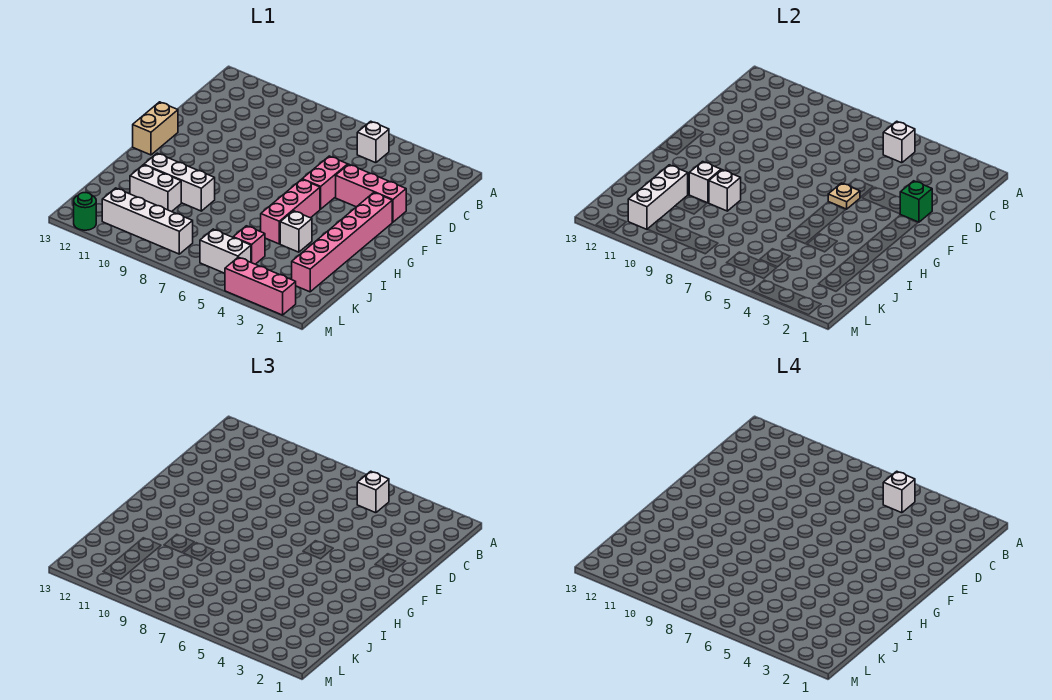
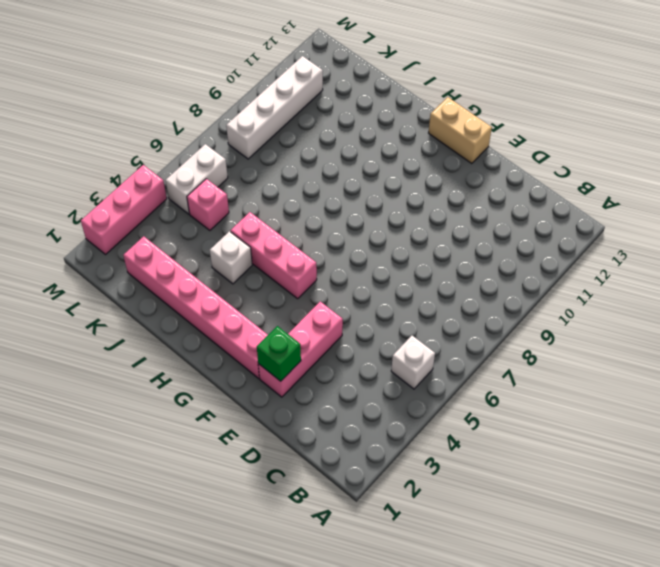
none -> pink 1x2 brick [302,156,348,209]
none -> white 1x3 brick [144,153,215,211]
none -> white 1x2 brick [130,165,181,212]

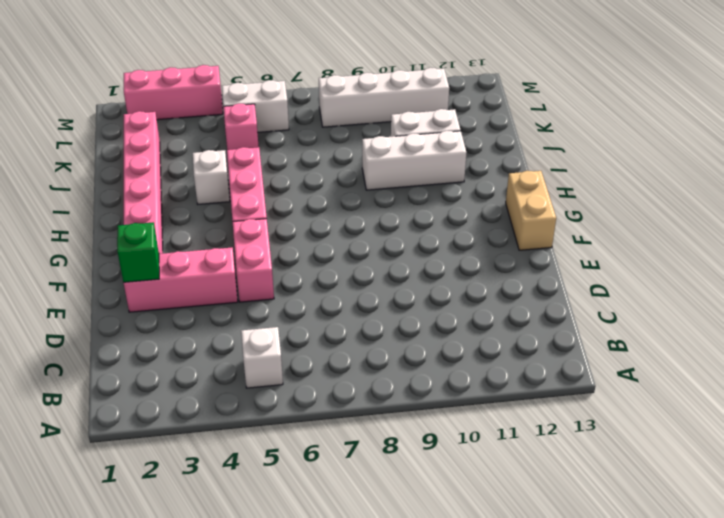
none -> green 1x1 round brick [74,193,96,230]
none -> white 1x1 brick [883,121,915,163]
none -> tan 1x1 plate [828,183,860,209]

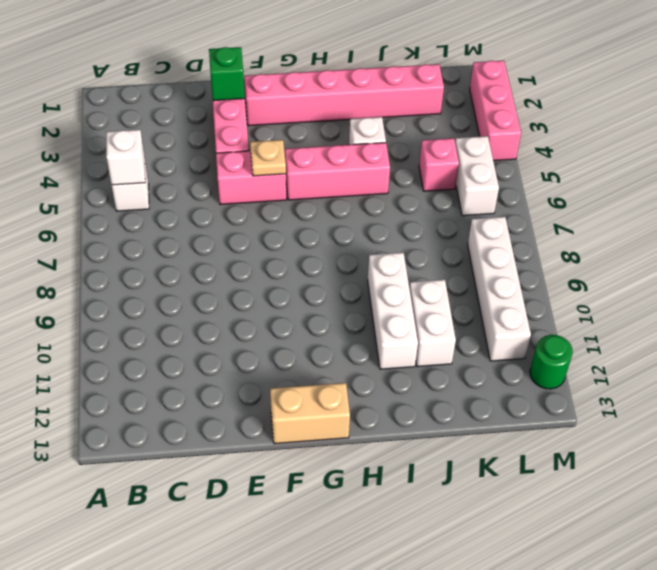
none -> white 1x1 brick [709,170,741,211]
none -> white 1x1 brick [689,162,721,203]
none -> white 1x3 brick [628,165,688,229]

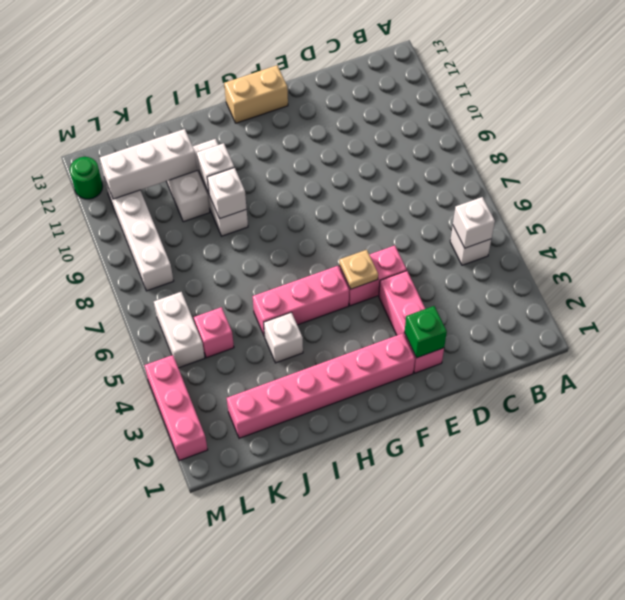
none -> white 1x1 brick [357,471,389,513]
none -> white 1x1 brick [883,471,915,513]

